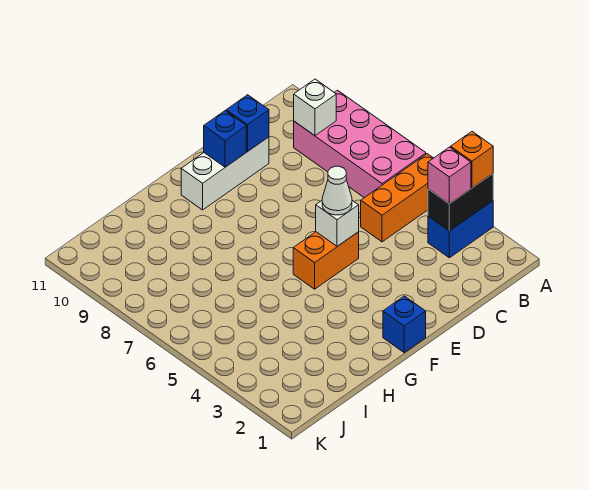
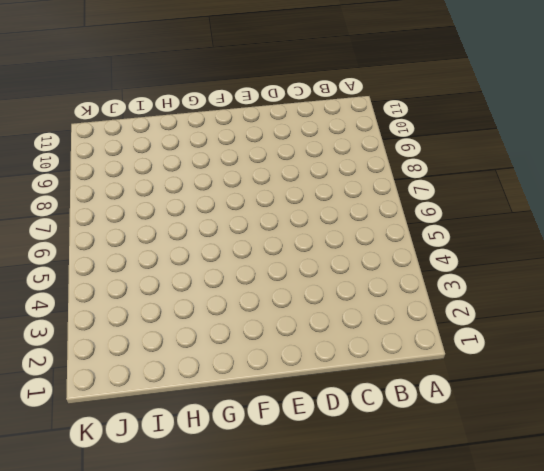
none -> blue 1x2 brick [428,201,493,258]
none -> orange 1x3 brick [361,154,433,242]
none -> pink 2x4 brick [294,90,426,198]

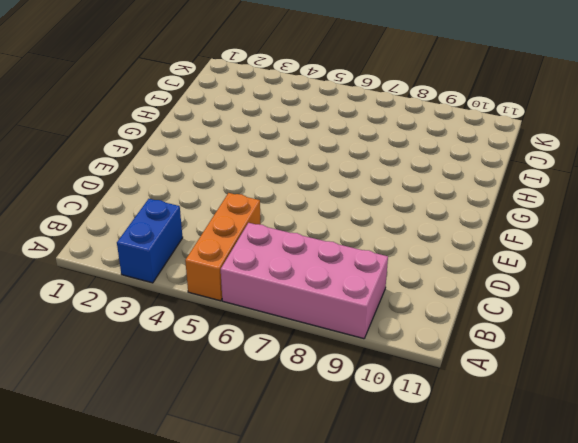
none -> white 1x3 brick [181,137,269,210]
none -> orange 1x2 brick [293,232,359,289]
none -> blue 1x1 brick [383,296,426,352]

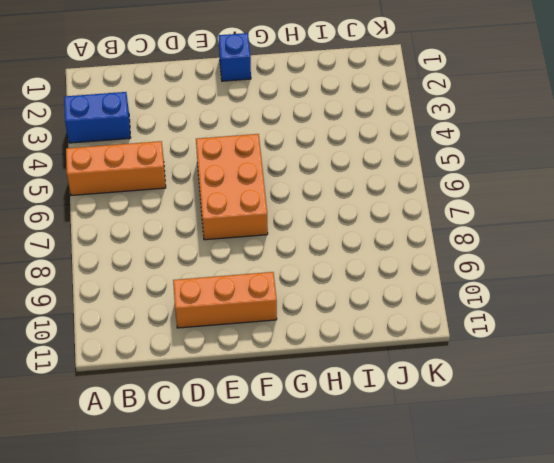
orange 1x3 brick [173,272,277,328] -> white 1x3 brick [181,137,269,210]
orange 2x3 brick [196,134,268,240] -> orange 1x2 brick [293,232,359,289]
none -> pink 2x4 brick [294,90,426,198]
none -> black 1x2 brick [428,174,493,231]
none -> white 1x1 brick [294,79,336,136]

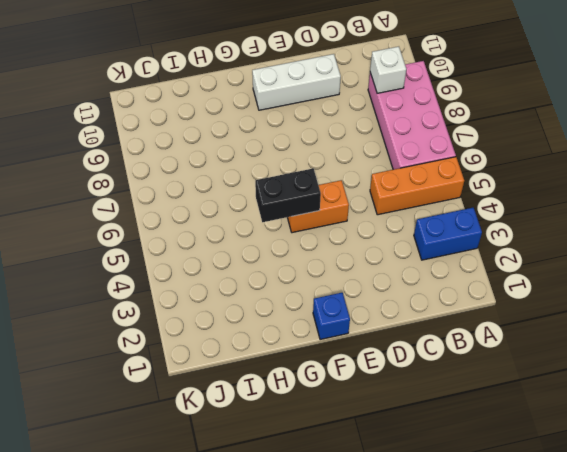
black 1x2 brick [255,169,321,222] -> black 1x2 brick moved to [428,174,493,231]
none -> blue 1x1 brick [226,95,269,151]
none -> white 1x1 brick [316,201,359,246]
none -> blue 1x1 brick [204,111,246,167]

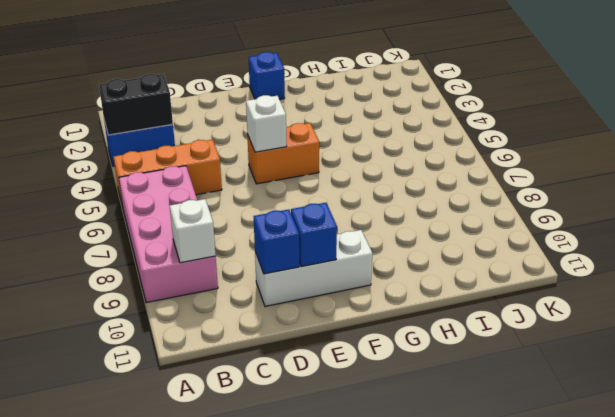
none -> orange 1x1 brick [451,132,493,188]
none -> pink 1x1 brick [428,147,471,204]
none -> white 1x1 cone [322,166,352,215]

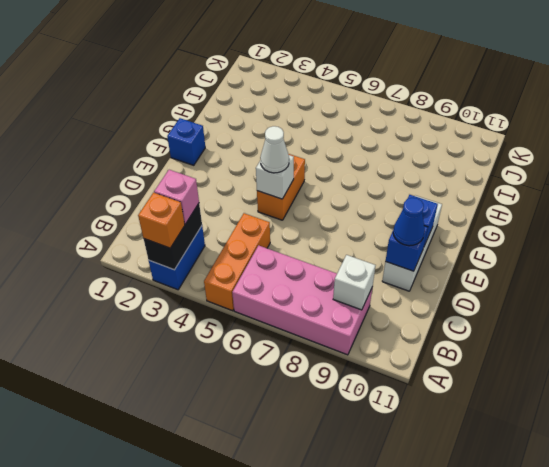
blue 1x1 cone [393,198,425,246] -> none

